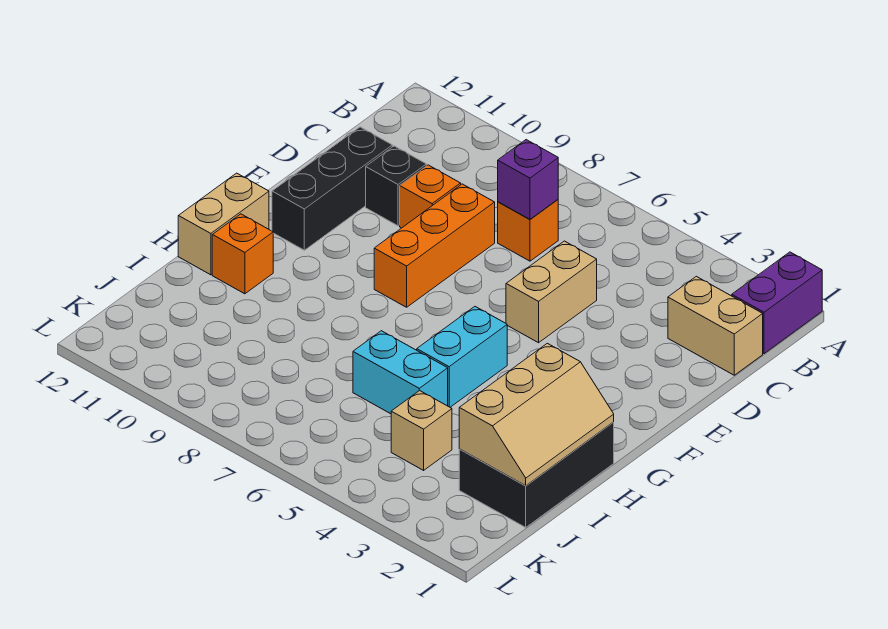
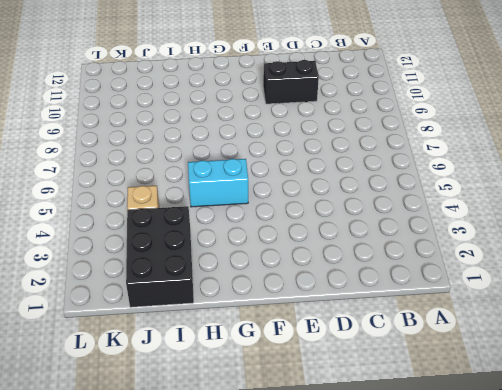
black 1x2 brick [263,60,319,104] -> black 1x1 brick [366,146,426,226]
black 2x3 brick [126,206,194,307] -> black 2x3 brick turned to [459,422,614,527]
none -> purple 1x2 brick [732,252,822,354]
none -> tan 1x2 brick [668,276,763,375]
none -> orange 1x1 brick [498,200,558,261]

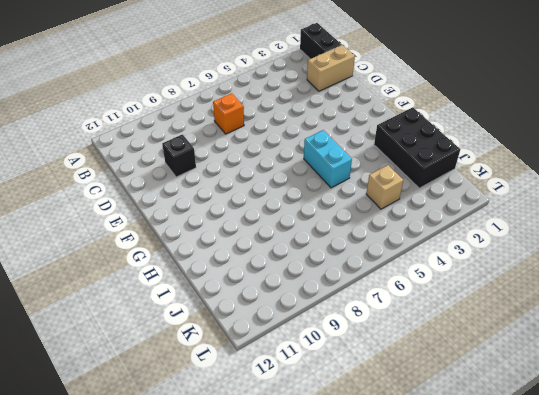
black 1x2 brick [300,23,342,59] -> purple 1x2 brick [732,252,822,354]
none -> tan 1x2 brick [506,241,597,343]
none -> orange 1x3 brick [374,184,495,307]
none -> orange 1x1 brick [400,165,461,228]

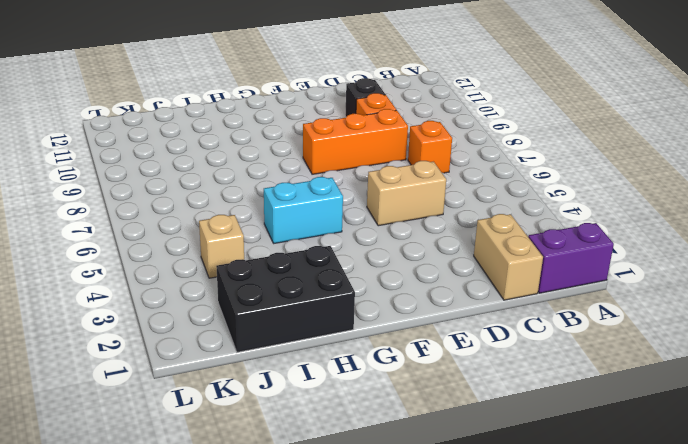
none -> black 1x3 brick [272,127,392,250]
none -> tan 1x2 brick [178,173,269,275]
none -> orange 1x1 brick [212,214,273,294]

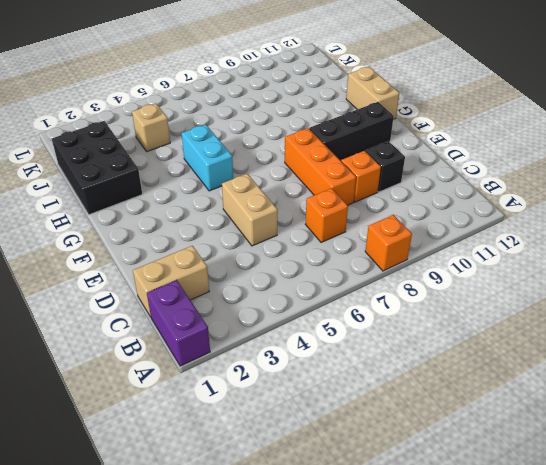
orange 1x1 brick [365,215,412,271] -> orange 1x1 brick moved to [212,214,273,294]
black 1x3 brick [309,102,394,161] -> black 1x3 brick turned to [272,127,392,250]
none -> cyan 1x2 brick [353,331,448,414]
none -> purple 1x1 brick [498,140,558,219]
none -> tan 2x3 slope [459,343,614,486]

